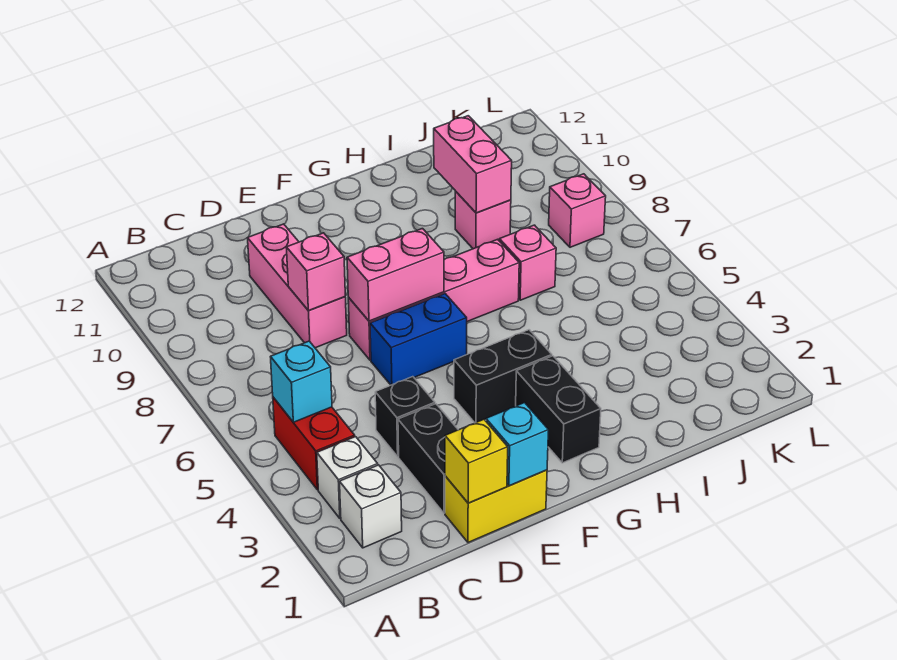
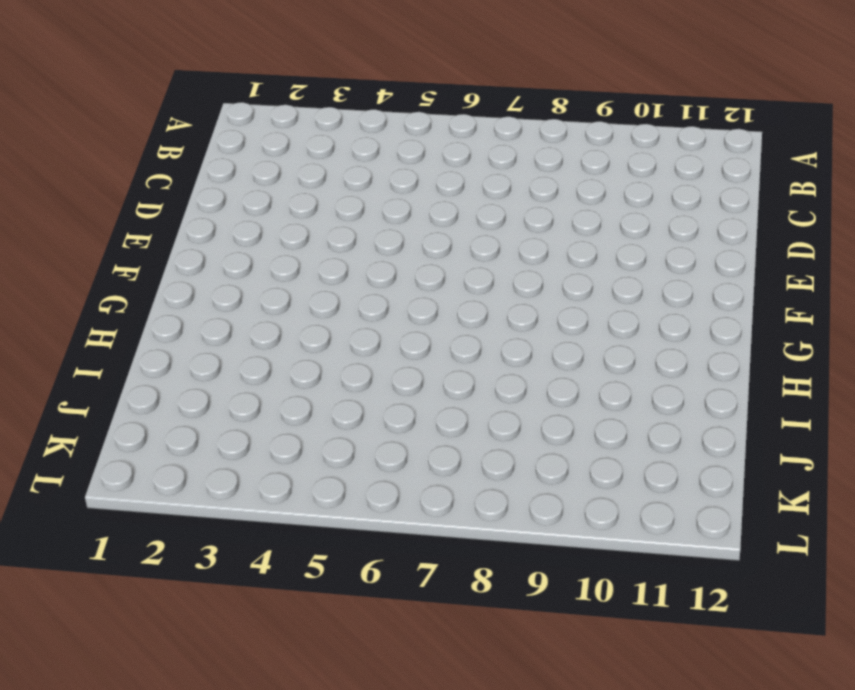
none -> white 1x1 brick [340,465,402,548]
none -> white 1x1 brick [317,437,378,519]
none -> red 1x2 brick [273,397,355,490]

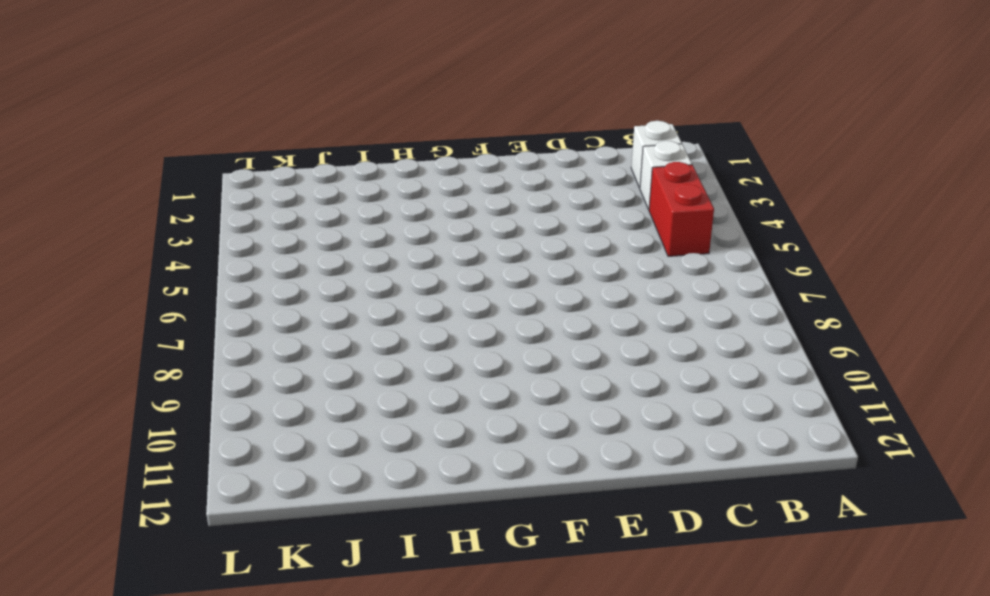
none -> yellow 1x2 brick [445,470,547,543]
none -> black 1x2 brick [398,404,458,513]
none -> black 1x1 brick [375,377,435,456]

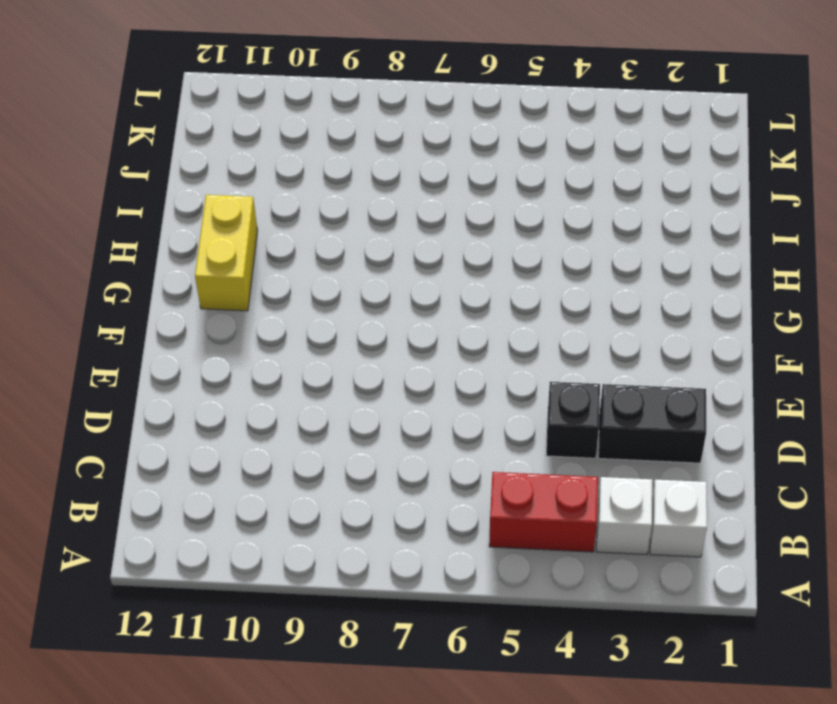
yellow 1x2 brick [195,195,258,311] -> yellow 1x2 brick moved to [445,470,547,543]
none -> pink 1x3 brick [248,224,347,348]
none -> blue 1x2 brick [370,294,467,385]
none -> pink 1x4 brick [348,239,519,360]

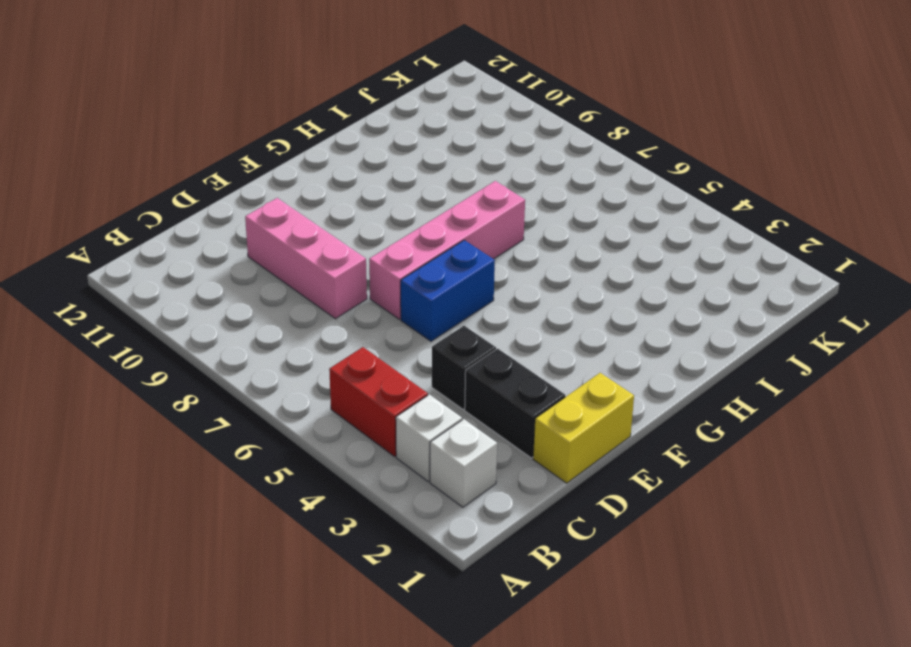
none -> black 1x2 brick [454,330,552,423]
none -> black 1x2 brick [516,356,601,463]
none -> pink 1x1 brick [499,225,556,300]

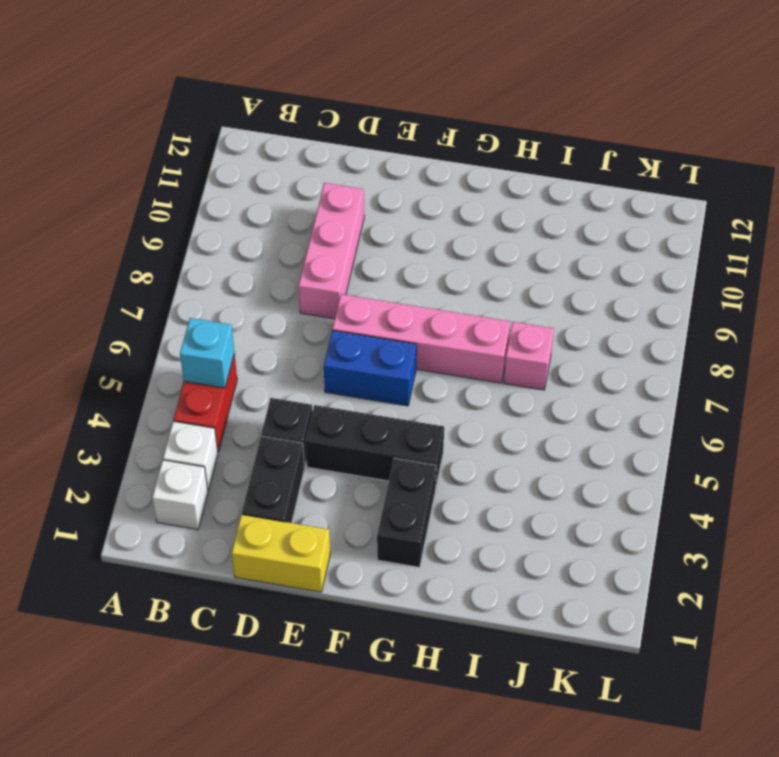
black 1x3 brick [306,405,444,486] -> black 1x2 brick [454,330,552,423]
none -> pink 1x1 brick [455,191,511,249]
none -> pink 1x1 brick [549,174,606,247]
none -> yellow 1x1 brick [445,419,508,503]

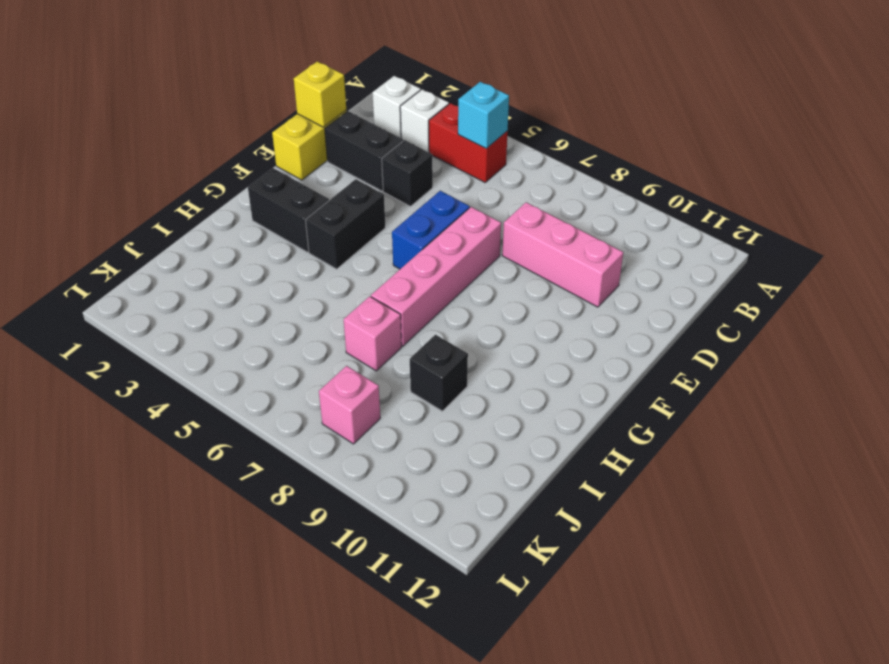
black 1x1 brick [410,335,468,411] -> pink 1x1 brick [455,191,511,249]
none -> pink 1x1 brick [286,233,345,311]
none -> cyan 1x1 brick [486,403,548,486]
none -> pink 1x2 brick [347,229,444,321]

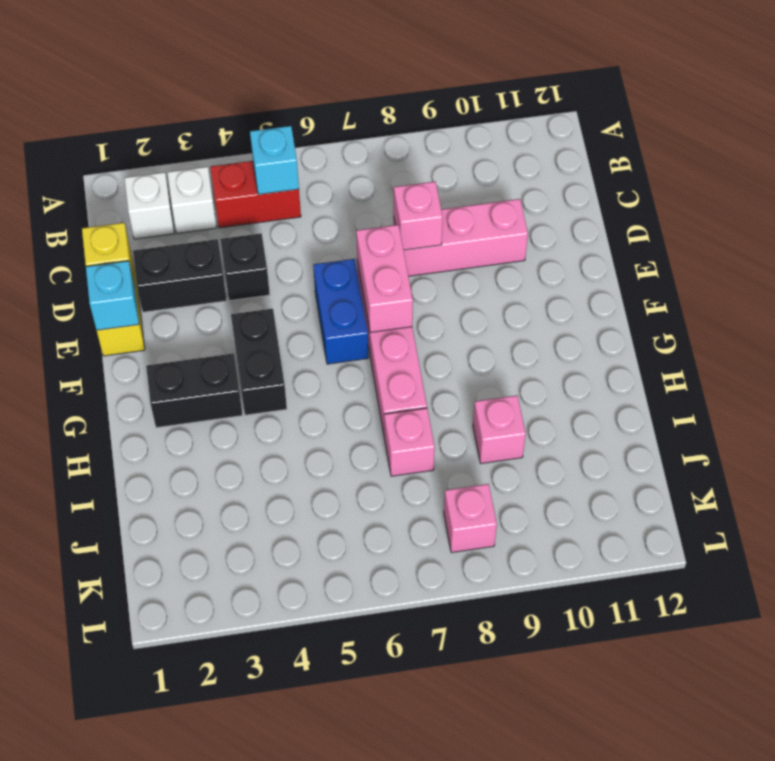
none -> pink 1x2 brick [434,116,512,213]

